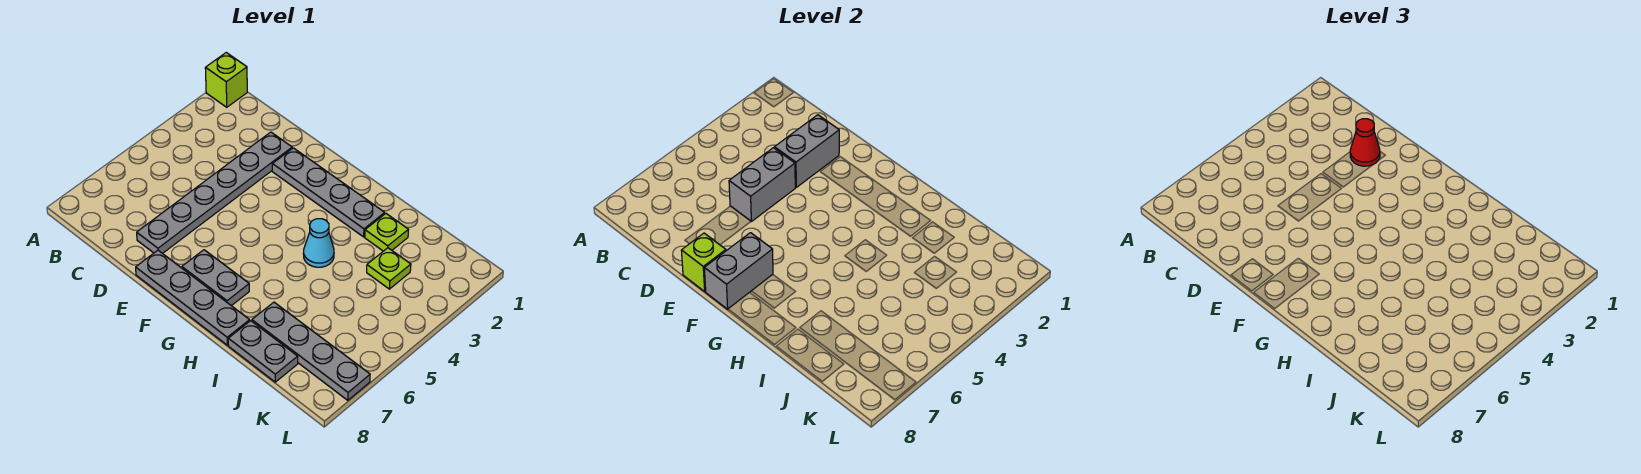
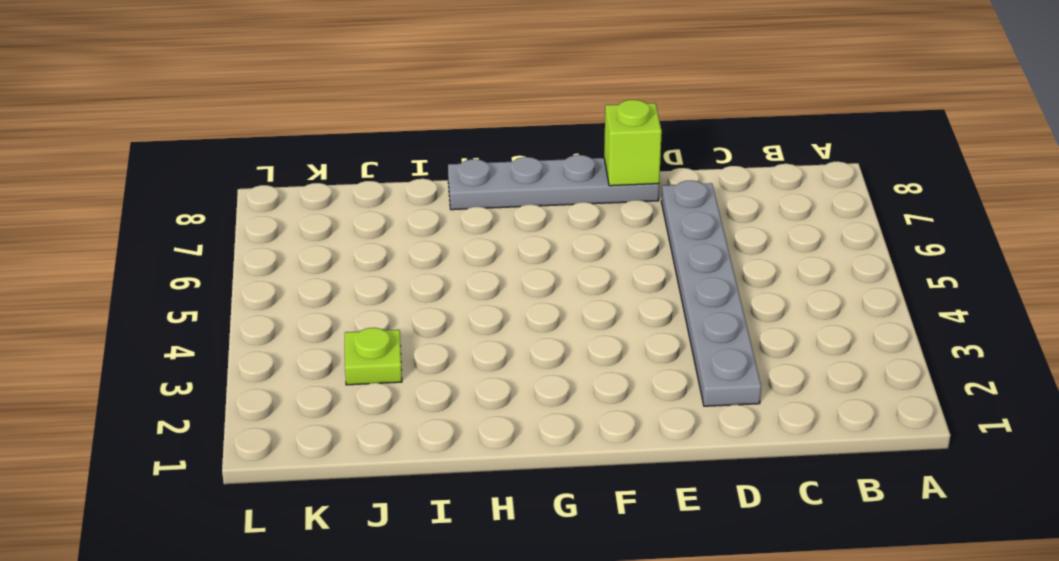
none -> lime 1x1 brick [205,53,247,107]
none -> grey 1x4 plate [272,148,385,237]
none -> grey 1x2 plate [182,250,249,306]

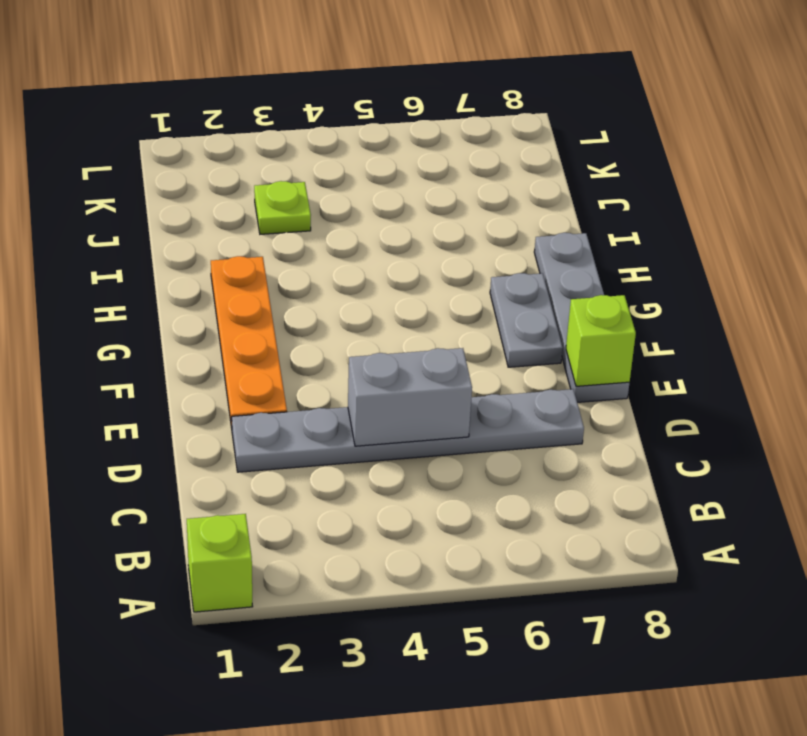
orange 1x4 plate [211,256,287,428] -> grey 1x4 plate [272,148,385,237]
none -> cyan 1x1 cone [304,219,334,267]
none -> lime 1x1 plate [365,214,408,251]
none -> grey 1x4 plate [252,302,370,400]

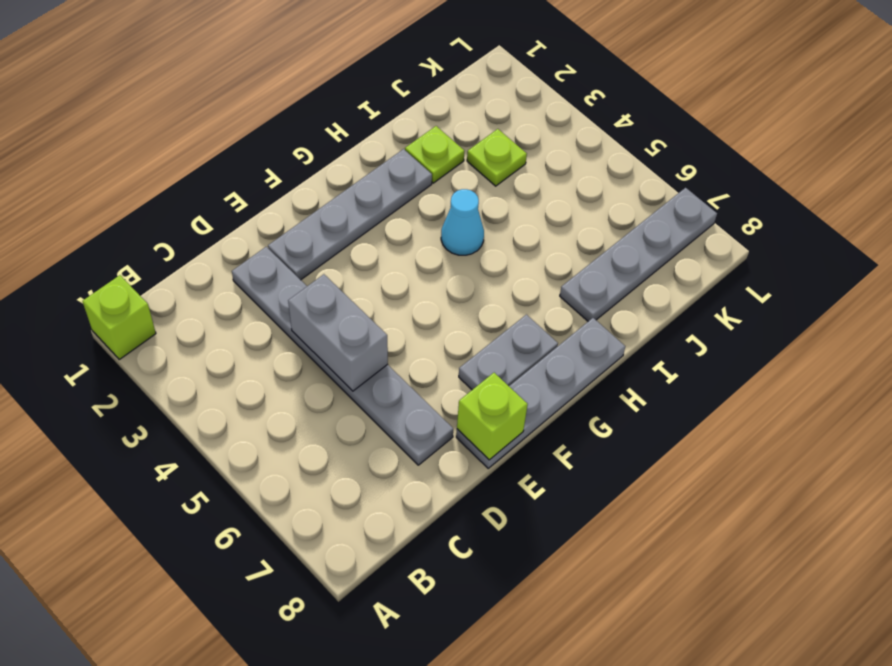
none -> grey 1x2 plate [228,321,298,382]
none -> grey 1x2 brick [775,115,839,187]
none -> grey 1x2 brick [704,233,773,309]

